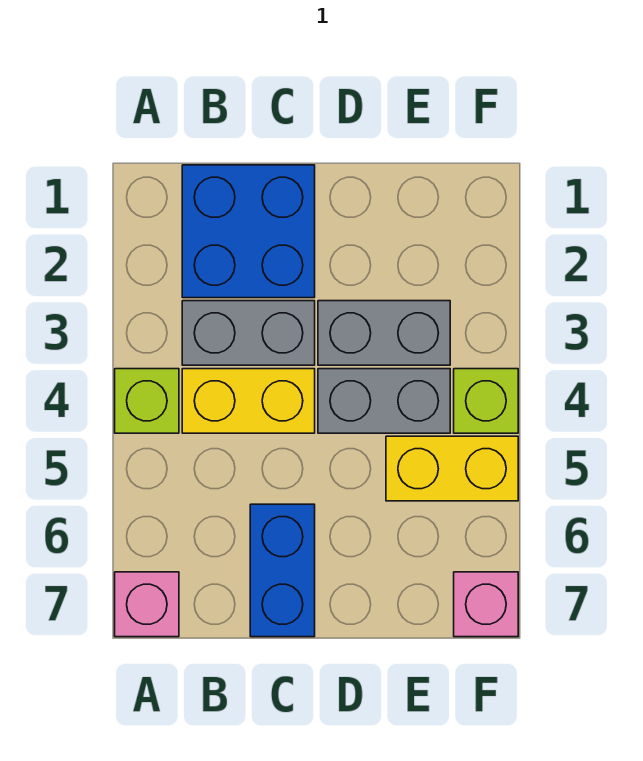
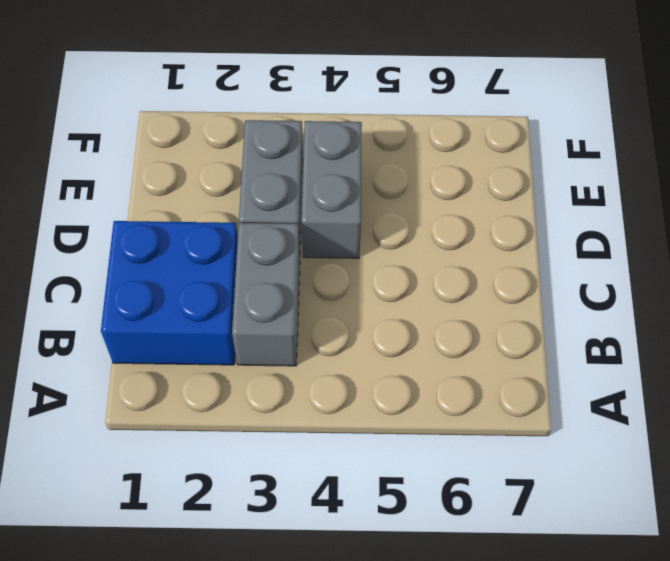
none -> lime 1x1 brick [115,369,179,433]
none -> pink 1x1 brick [115,572,179,637]

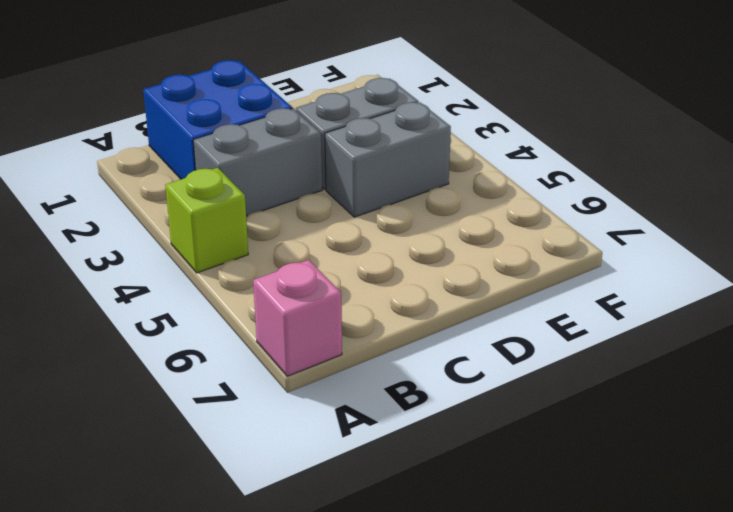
none -> yellow 1x2 brick [182,369,315,433]
none -> blue 1x2 brick [250,504,315,637]

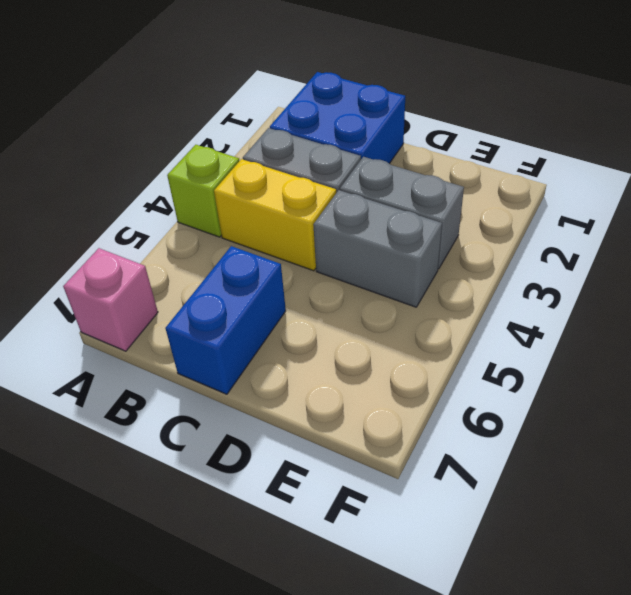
none -> yellow 1x2 brick [386,436,518,501]
none -> lime 1x1 brick [454,369,518,433]

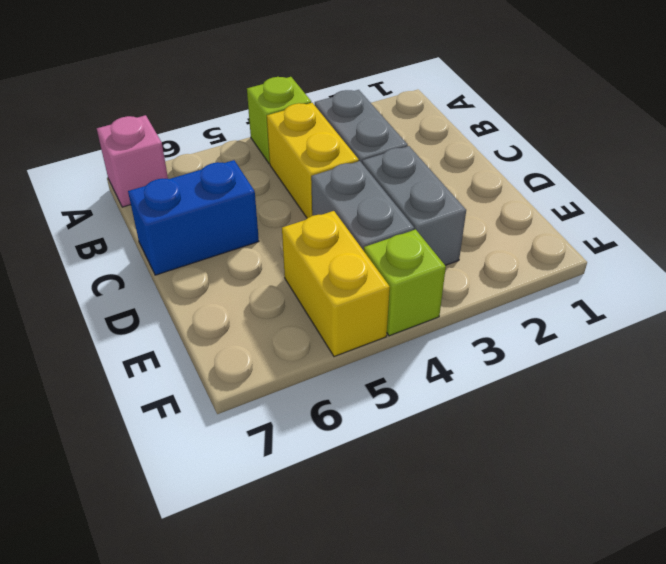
none -> blue 2x2 brick [182,165,315,298]
none -> pink 1x1 brick [454,572,518,637]

